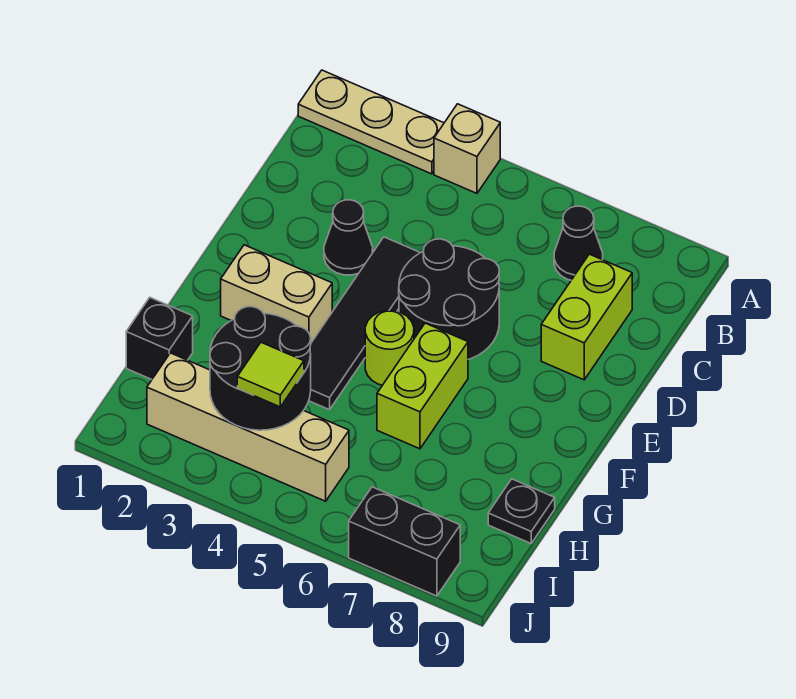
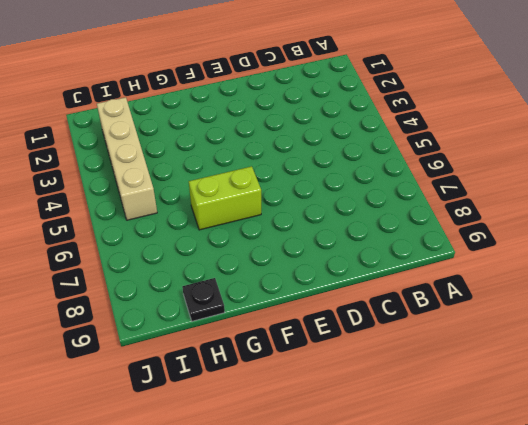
none -> tan 1x3 plate [298,70,444,174]
none -> tan 1x1 brick [434,104,500,193]
none -> black 1x1 cone [554,206,603,280]

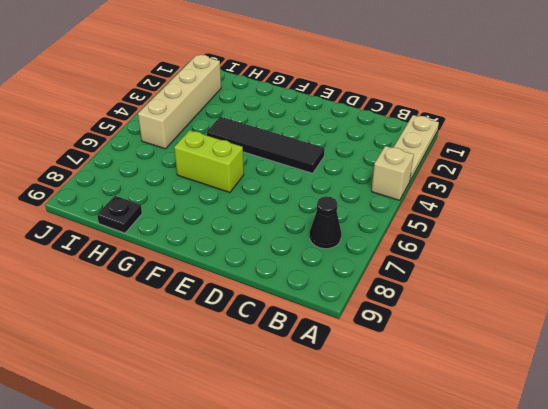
none -> lime 1x2 brick [541,254,632,380]
none -> black 1x1 cone [324,200,373,275]
none -> black 2x2 round brick [399,239,499,359]

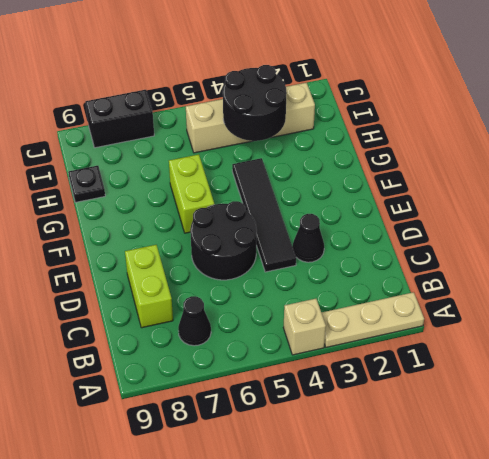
none -> tan 1x2 brick [221,245,332,343]
none -> lime 1x1 round brick [365,311,414,385]
none -> black 1x1 brick [126,298,193,379]

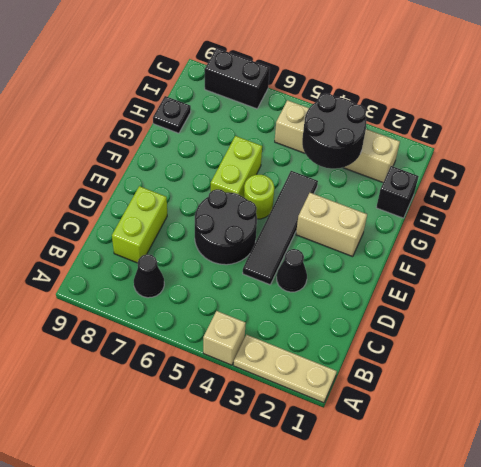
none -> lime 1x1 tile [237,342,304,407]

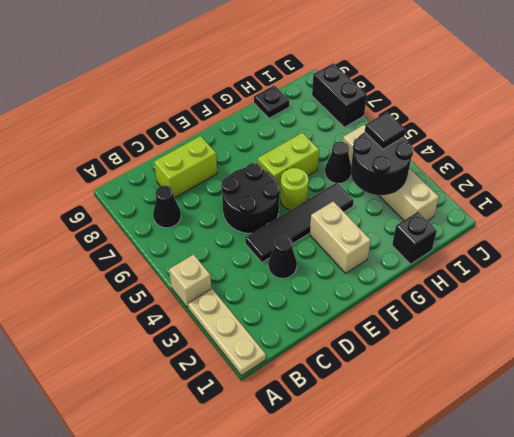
black 1x1 cone [325,142,351,183] -> none
black 1x1 tile [365,112,406,149] -> lime 1x1 tile [237,342,304,407]

